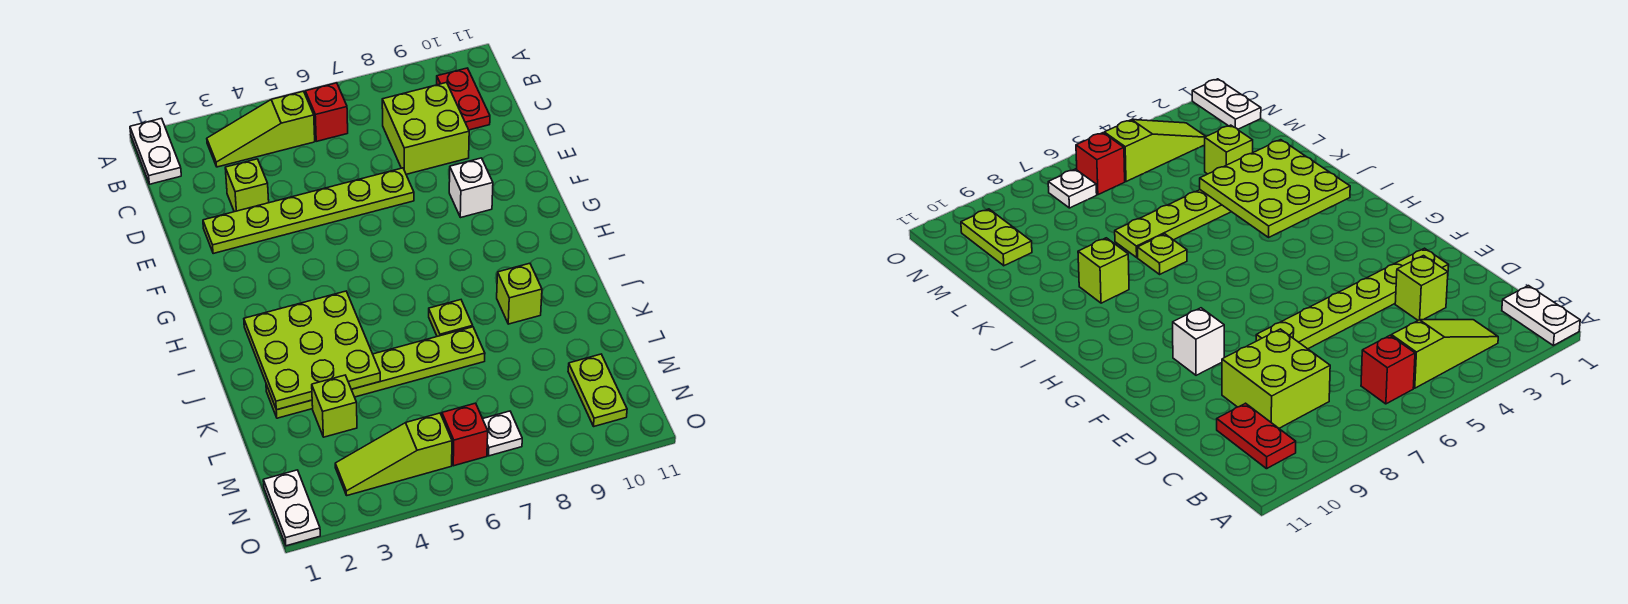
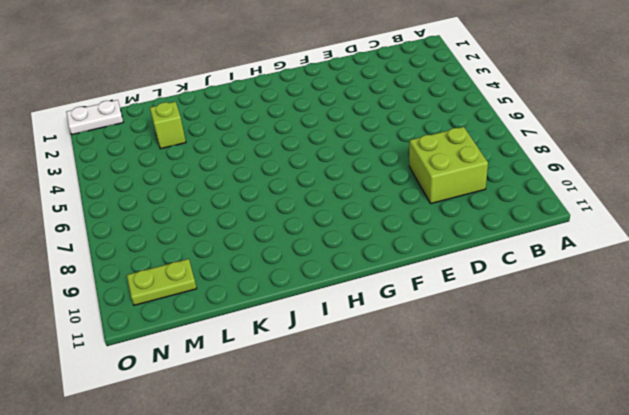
none -> white 1x2 plate [130,118,181,184]
none -> lime 1x3 slope [207,91,315,167]
none -> red 1x1 brick [305,83,348,141]

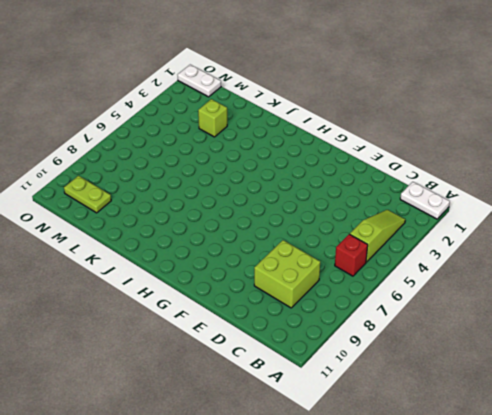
none -> red 1x2 plate [437,68,490,130]
none -> lime 1x1 brick [225,159,269,212]
none -> lime 1x6 plate [203,168,414,254]

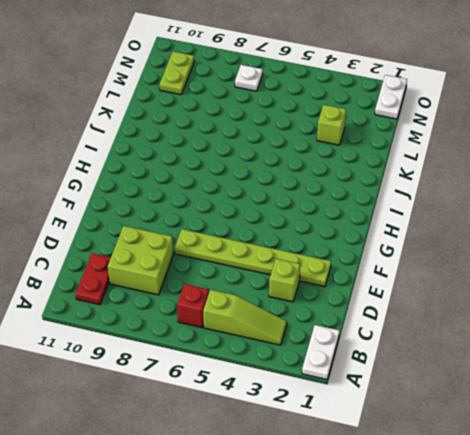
none -> white 1x1 brick [449,158,493,218]
none -> lime 1x1 plate [429,300,473,336]
none -> lime 1x1 brick [497,263,542,324]

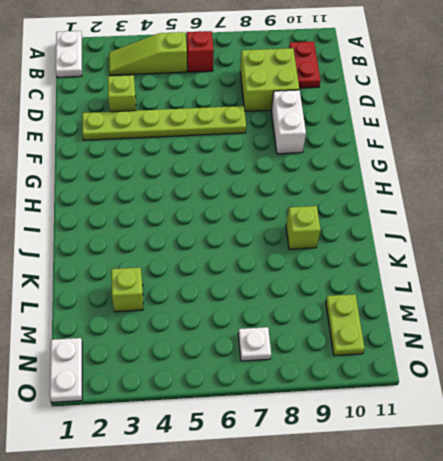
white 1x2 brick [271,90,306,154] -> white 1x1 brick [449,158,493,218]
none -> lime 1x1 plate [429,300,473,336]
none -> lime 1x6 plate [266,327,485,418]
none -> lime 1x3 slope [335,413,452,495]

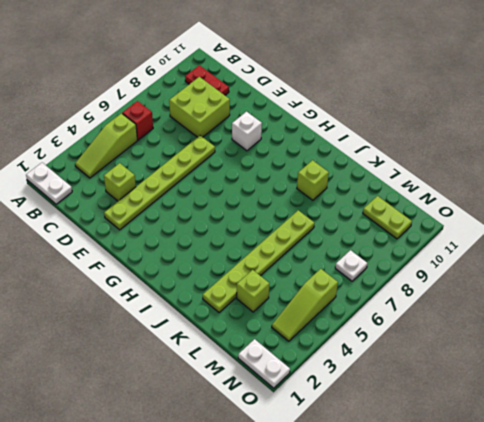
none -> lime 1x1 plate [429,300,473,336]
none -> red 1x1 brick [442,403,488,466]
none -> lime 3x3 plate [244,291,380,410]

